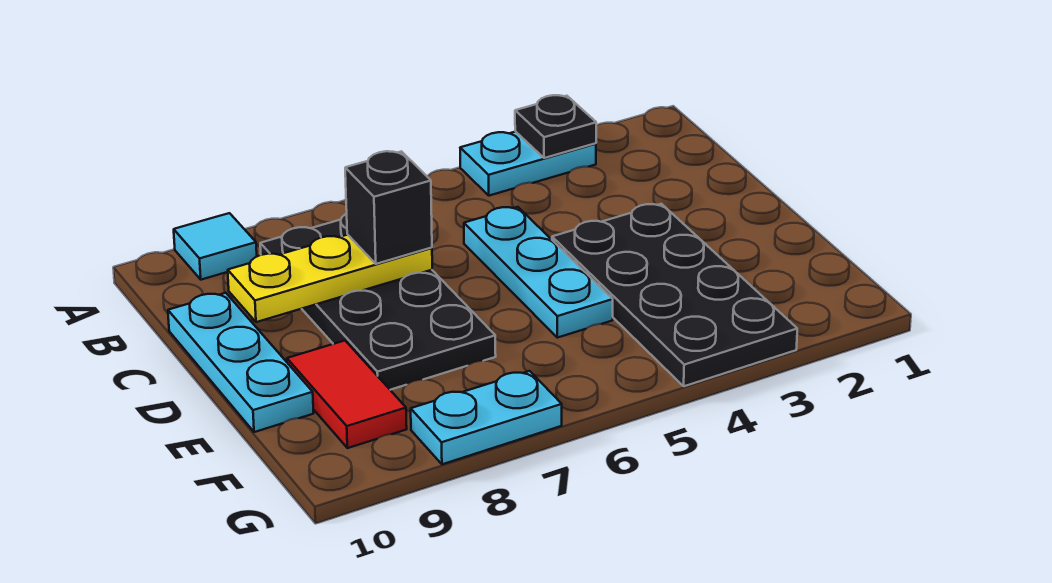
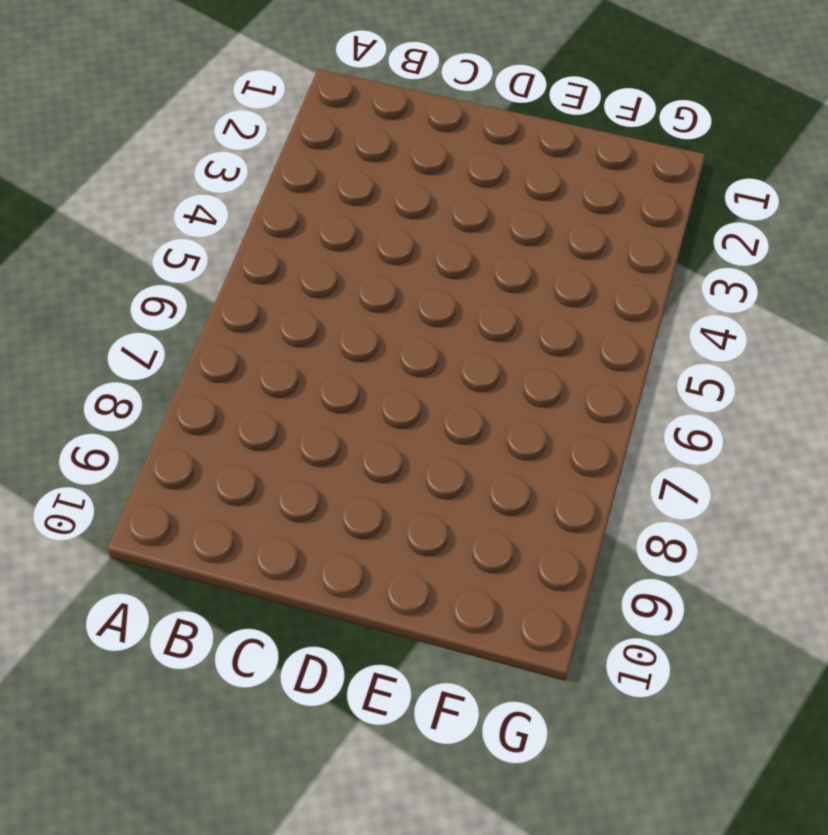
none -> cyan 1x2 plate [460,132,596,196]
none -> cyan 1x1 tile [174,213,257,280]

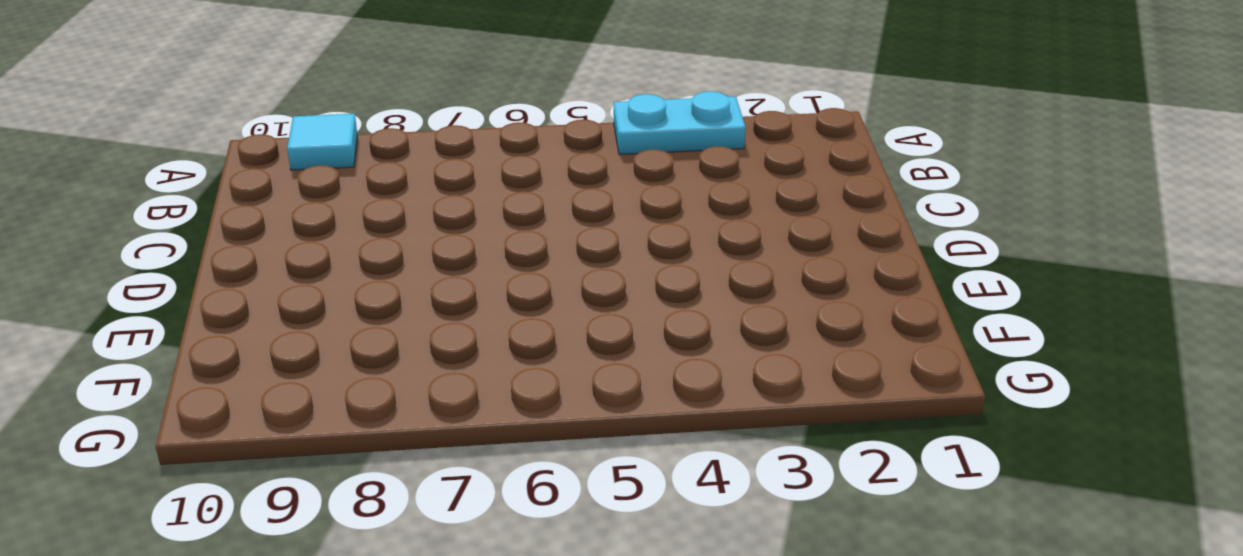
none -> black 2x4 plate [260,214,496,390]
none -> cyan 1x3 plate [464,207,613,338]

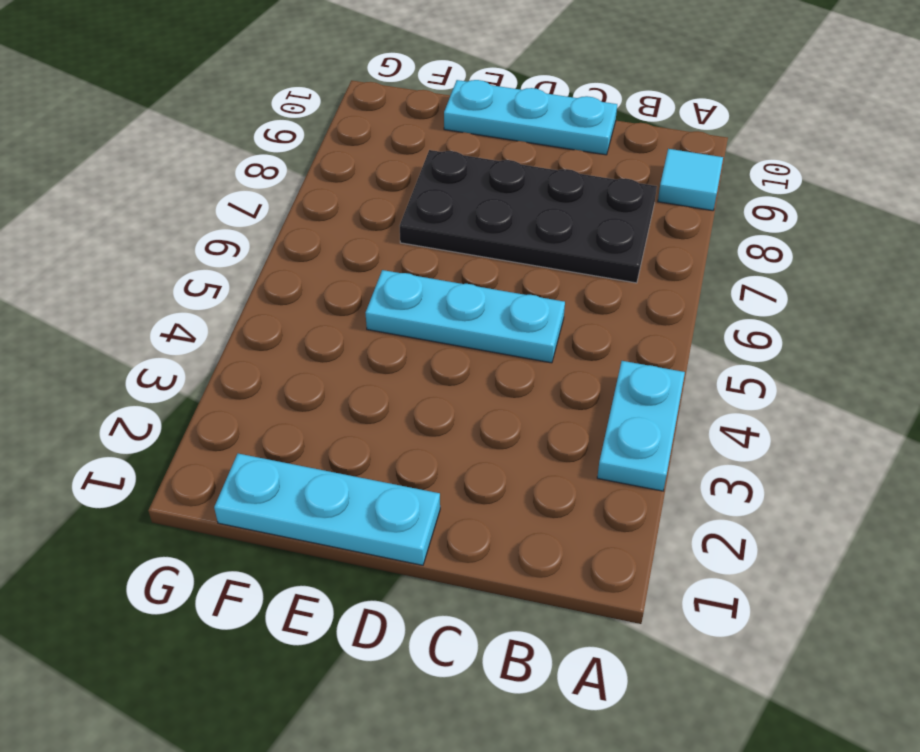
cyan 1x3 plate [214,454,440,565] -> none
none -> black 2x4 plate [552,204,797,386]
none -> red 1x2 tile [287,341,407,448]

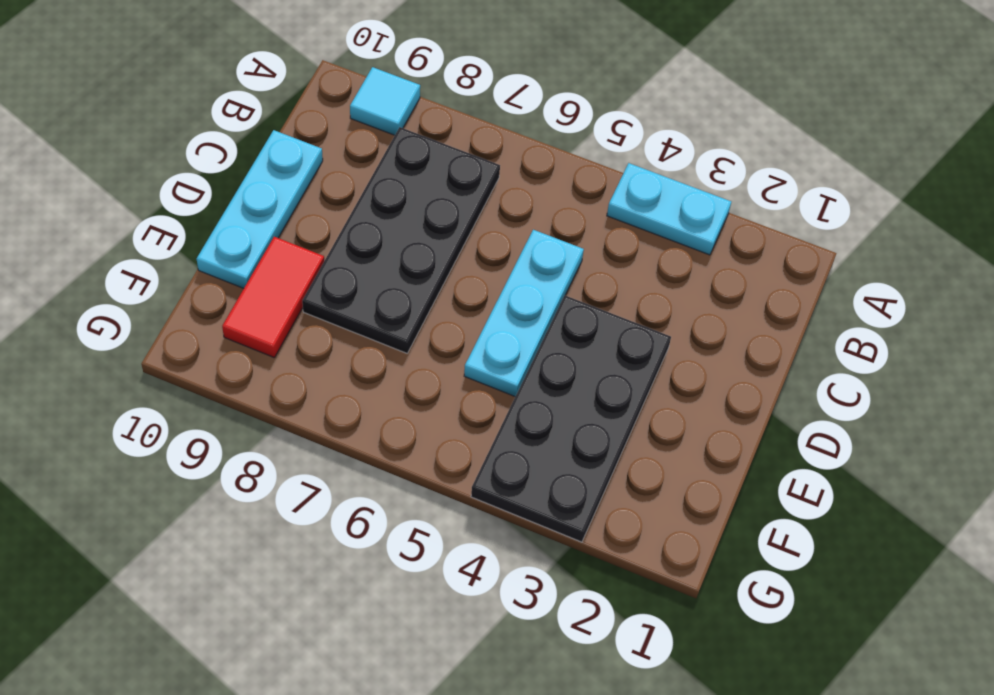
none -> cyan 1x2 plate [411,371,562,464]
none -> black 1x1 plate [515,95,596,158]

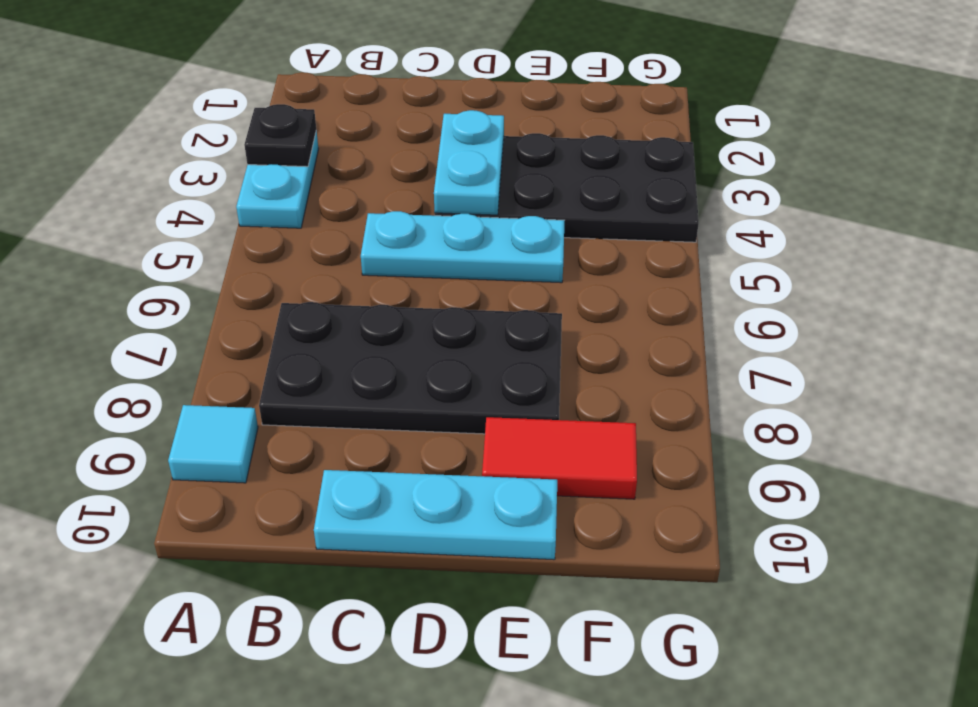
cyan 1x2 plate [434,110,504,215] -> cyan 1x2 plate moved to [411,371,562,464]
none -> yellow 1x3 plate [228,235,432,322]
none -> black 1x1 brick [345,151,432,264]

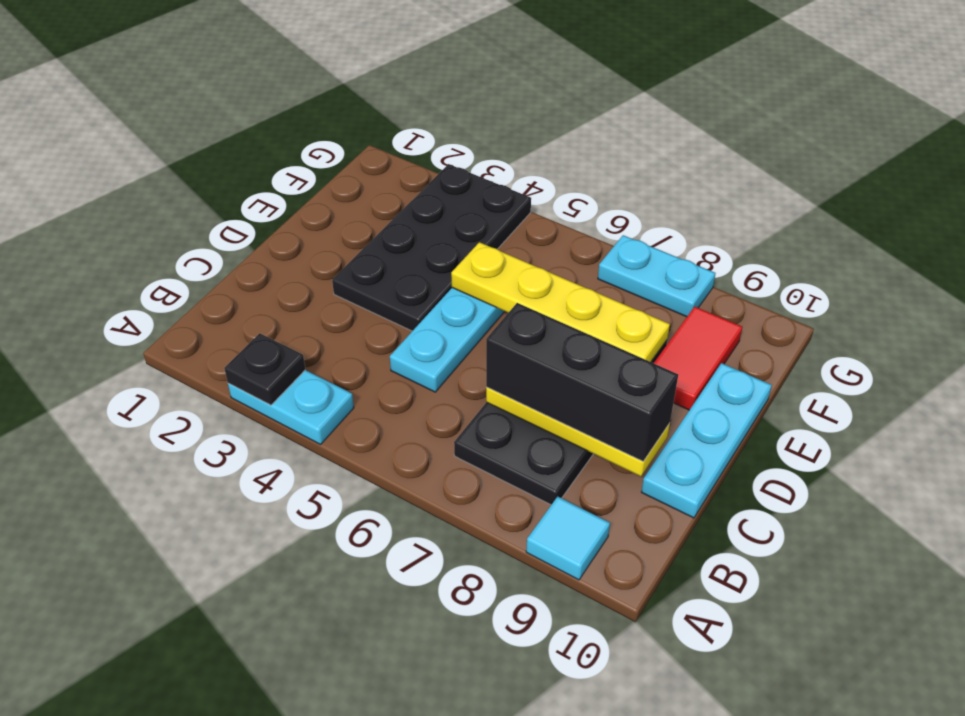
black 1x3 brick [486,303,678,461] -> black 1x1 brick [345,151,432,264]
yellow 1x4 plate [451,242,670,362] -> none

